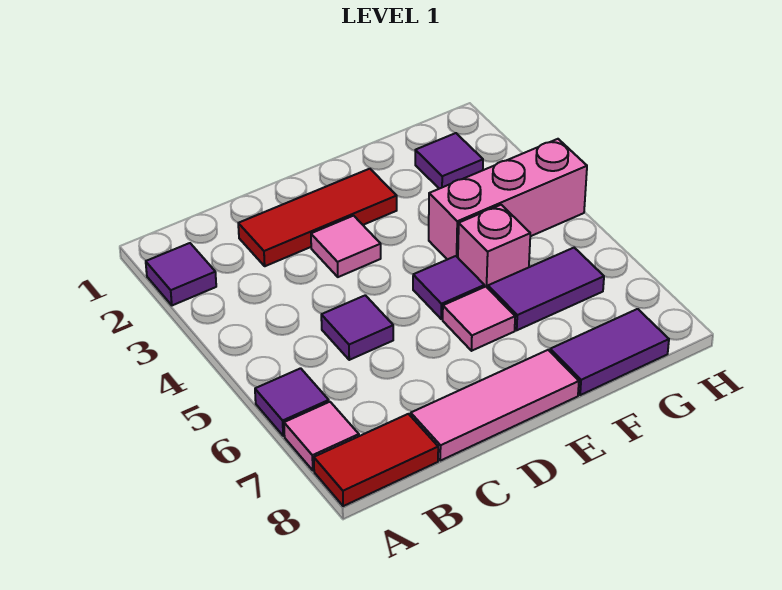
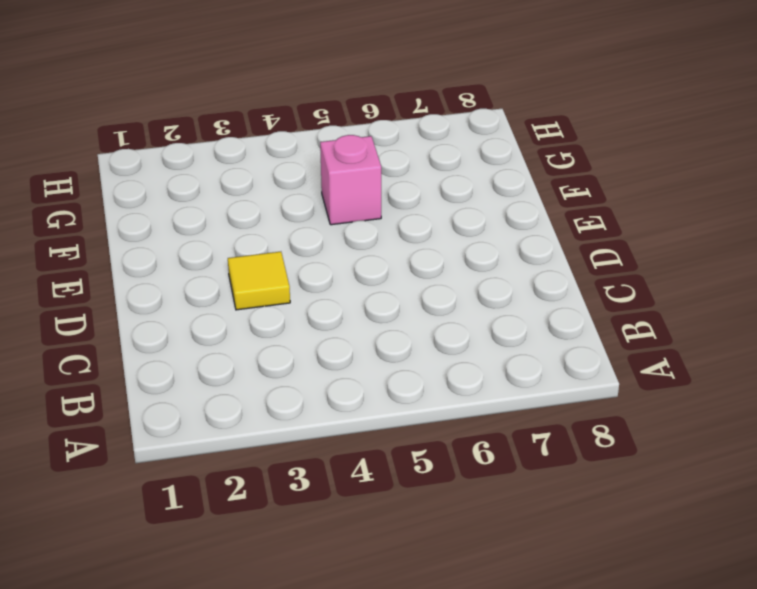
yellow 1x1 tile [228,252,290,310] -> pink 1x1 tile [311,216,381,277]
none -> purple 1x1 tile [146,243,216,305]
none -> purple 1x1 tile [255,368,329,436]
none -> pink 1x1 tile [284,402,359,470]

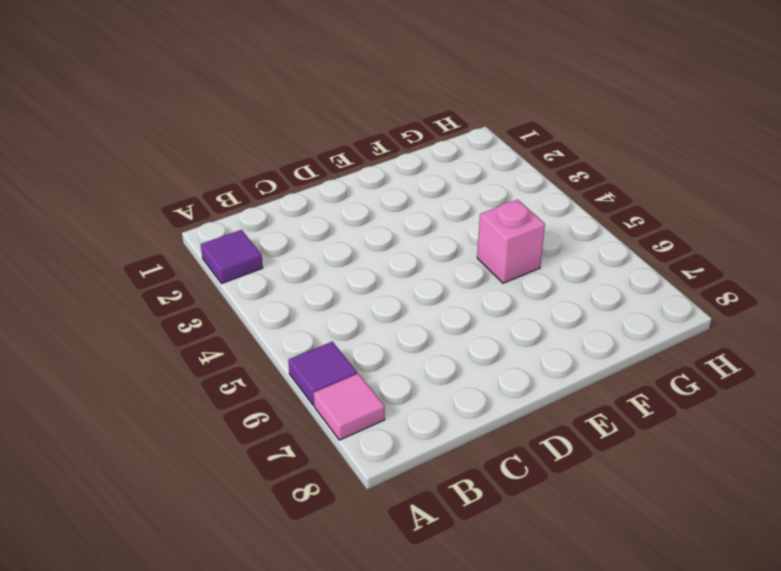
none -> red 1x2 tile [314,414,438,506]
none -> red 1x3 tile [238,169,397,266]
none -> purple 1x1 tile [321,295,393,360]

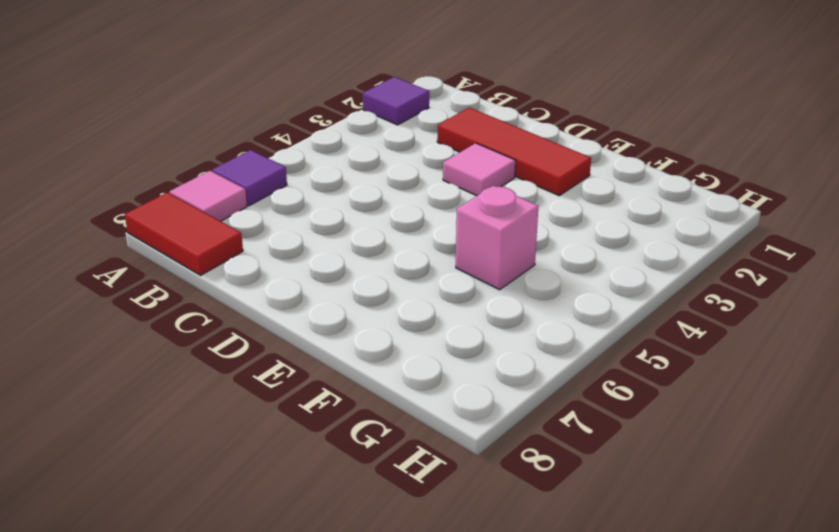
none -> purple 1x1 tile [321,295,393,360]
none -> pink 1x3 tile [411,350,579,461]
none -> purple 1x1 tile [413,256,484,319]

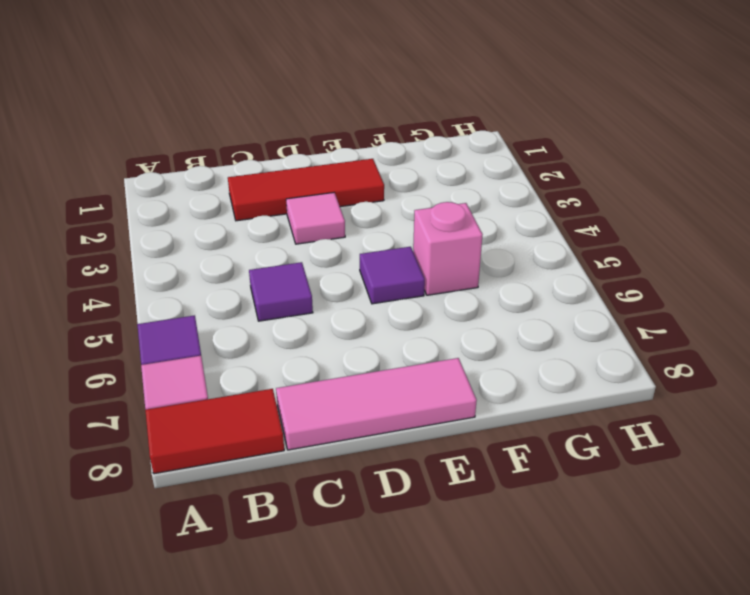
none -> purple 1x1 tile [146,243,216,305]
none -> pink 1x1 tile [443,287,515,351]
none -> pink 1x3 brick [429,139,587,260]

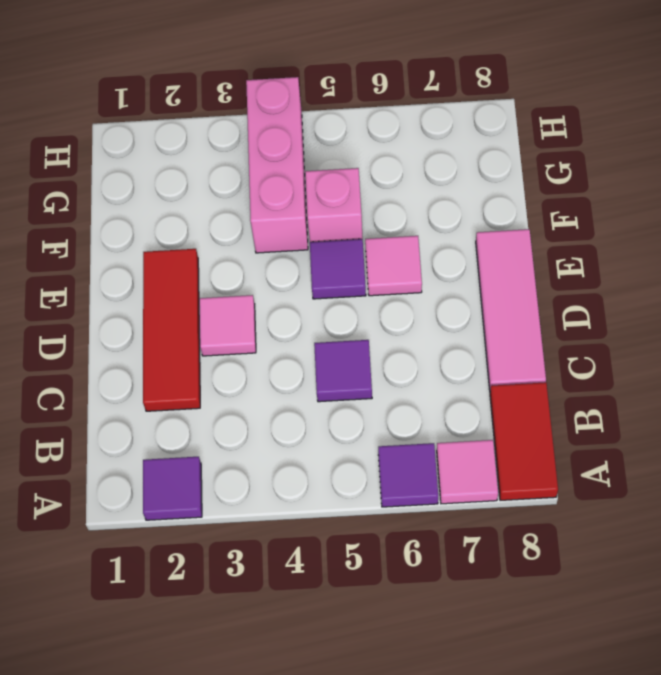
none -> purple 1x2 tile [488,248,604,330]
none -> purple 1x2 tile [550,309,669,395]
none -> purple 1x1 tile [415,133,483,189]

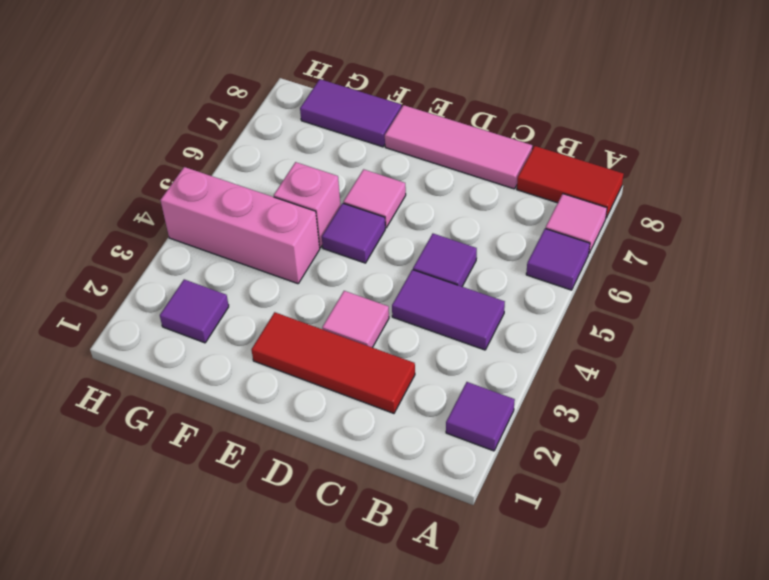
purple 1x2 tile [392,270,505,350] -> purple 1x2 tile moved to [488,248,604,330]

